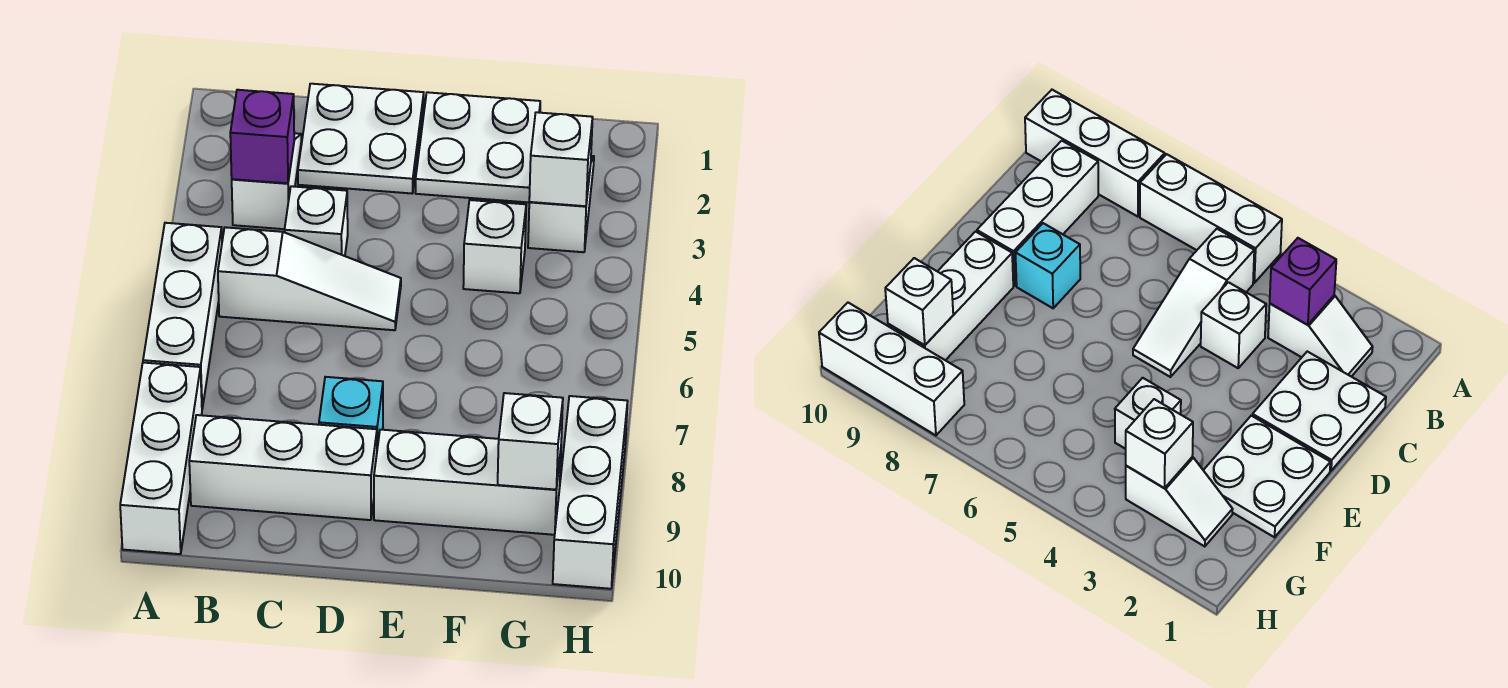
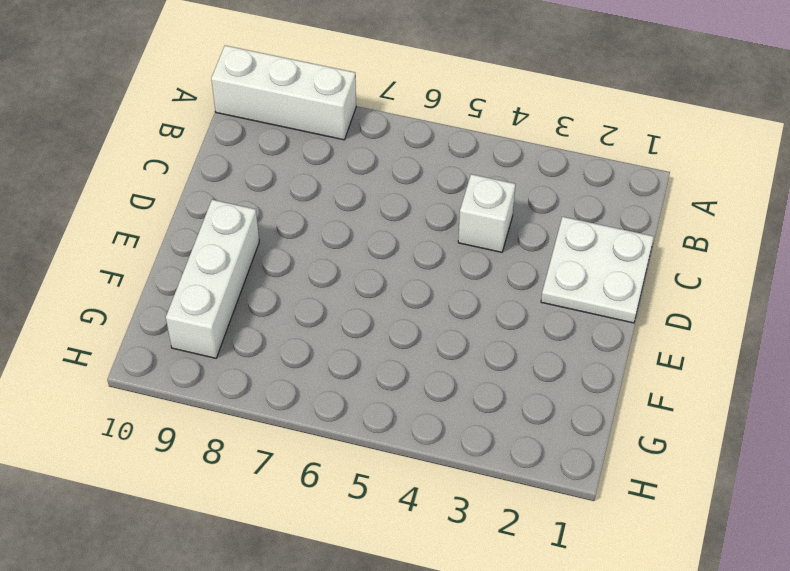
none -> white 1x3 brick [143,223,222,408]
none -> white 1x2 slope [232,133,301,229]
none -> white 1x3 slope [218,227,401,330]

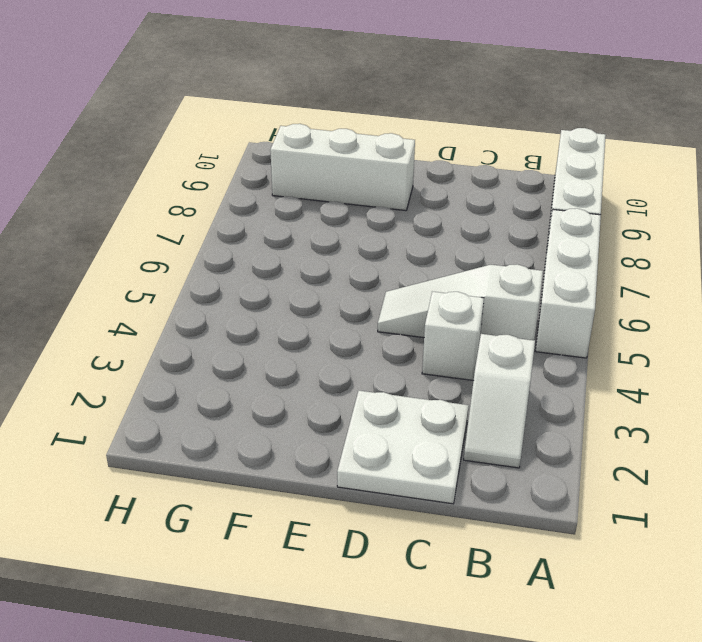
none -> white 1x3 brick [189,415,377,520]
none -> cyan 1x1 brick [319,377,383,448]
none -> white 2x2 plate [415,92,540,202]

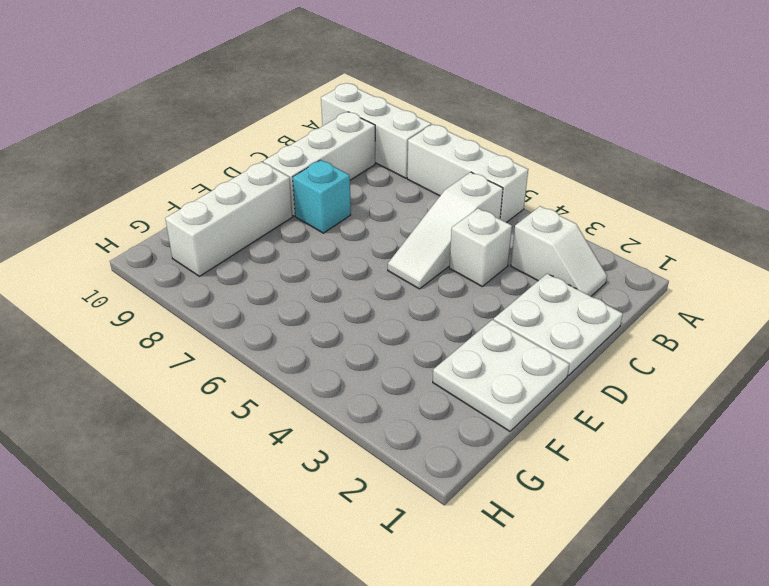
none -> white 1x1 brick [463,200,526,293]
none -> white 1x2 slope [528,156,594,252]
none -> white 1x3 brick [553,396,628,589]

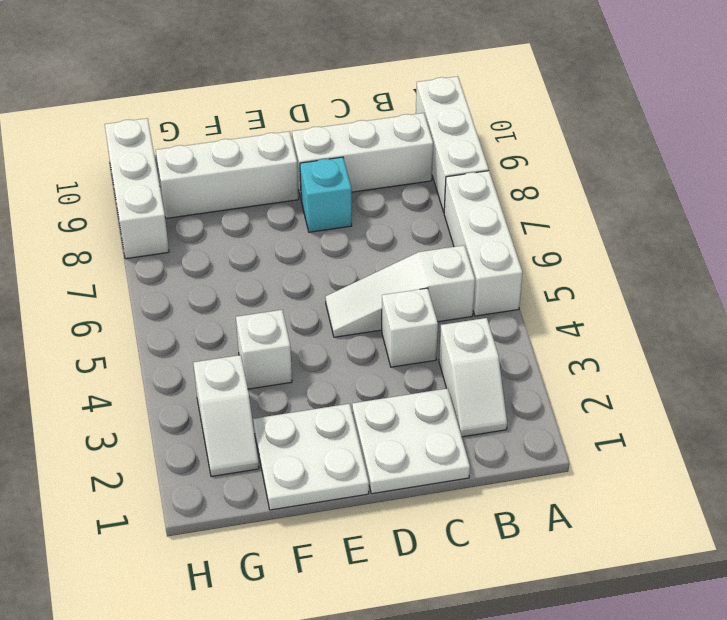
none -> purple 1x1 brick [230,90,294,183]
none -> white 1x1 brick [529,112,593,206]
none -> white 1x1 brick [498,393,563,490]

